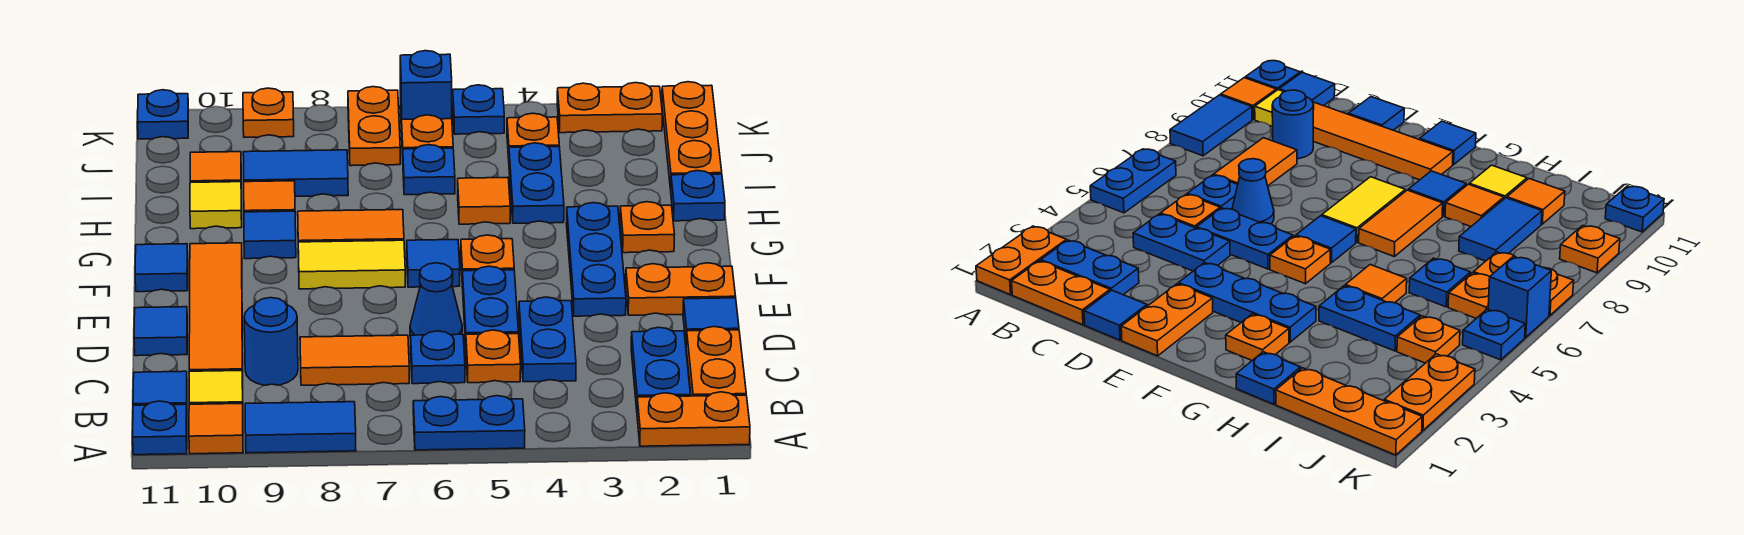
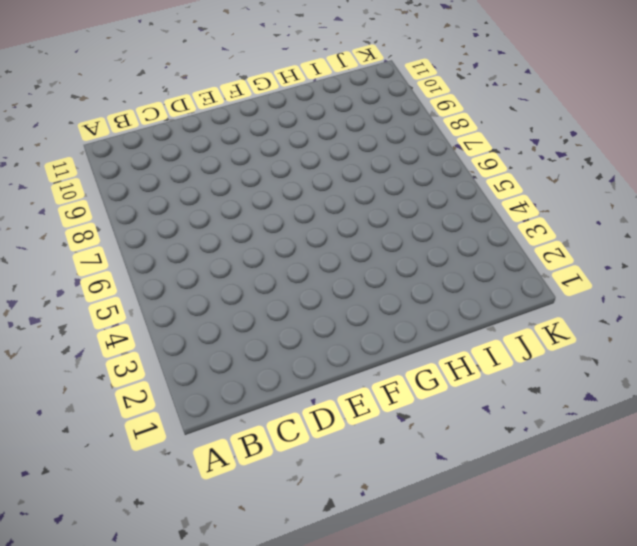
none -> orange 1x2 plate [637,392,750,446]
none -> blue 1x2 plate [413,396,525,450]
none -> blue 1x2 tile [245,402,356,453]
none -> orange 1x1 tile [189,404,243,454]

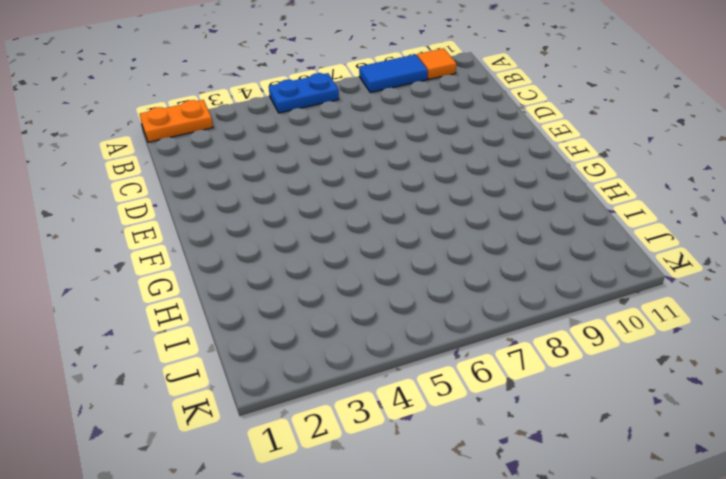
none -> blue 1x1 plate [133,401,187,455]
none -> orange 1x2 plate [686,327,746,396]
none -> blue 1x2 plate [631,327,690,409]
none -> yellow 1x1 tile [189,371,243,404]

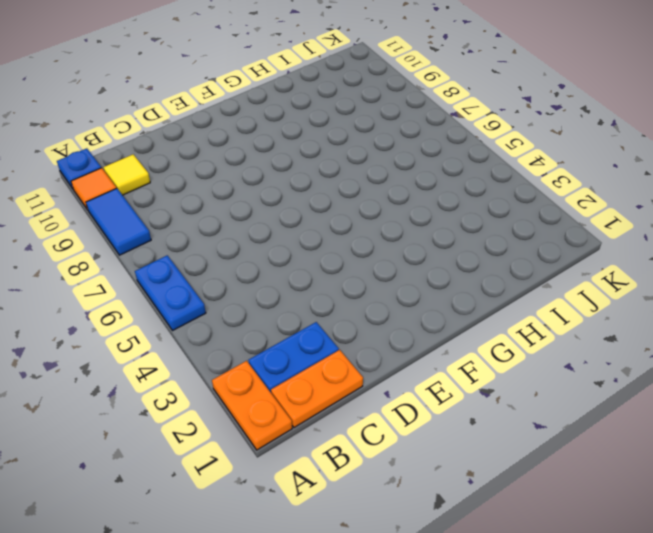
none -> blue 1x1 tile [133,371,187,405]
none -> blue 1x2 plate [519,297,576,382]
none -> orange 1x1 plate [466,330,521,383]
none -> blue 1x1 plate [411,331,465,384]

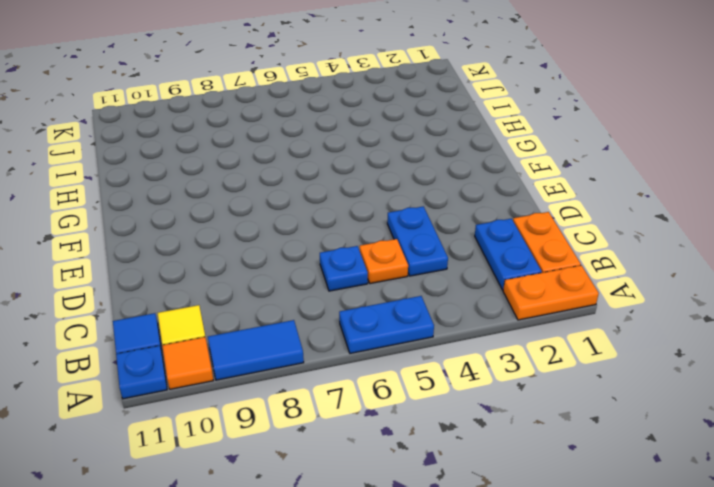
none -> orange 1x2 tile [300,335,409,385]
none -> blue 1x1 round brick [244,298,298,385]
none -> orange 1x4 tile [189,243,243,375]
none -> blue 1x1 tile [683,298,739,340]

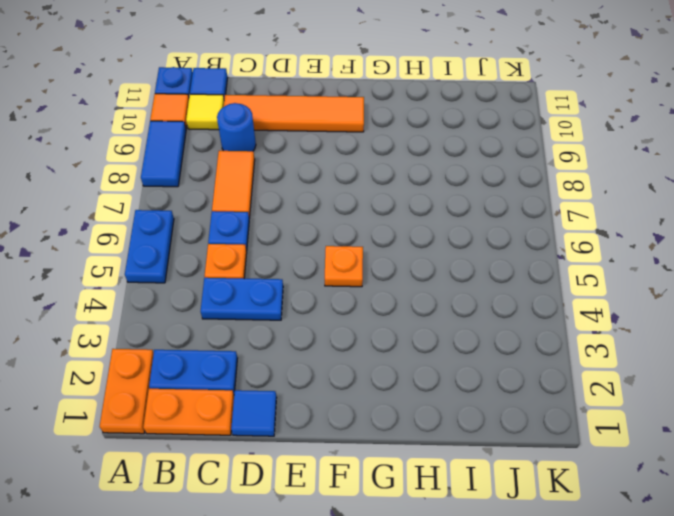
none -> blue 1x2 plate [462,266,518,344]
none -> blue 1x1 cone [410,263,462,337]
none -> blue 1x1 tile [134,307,187,356]
none -> orange 1x2 plate [626,263,736,315]

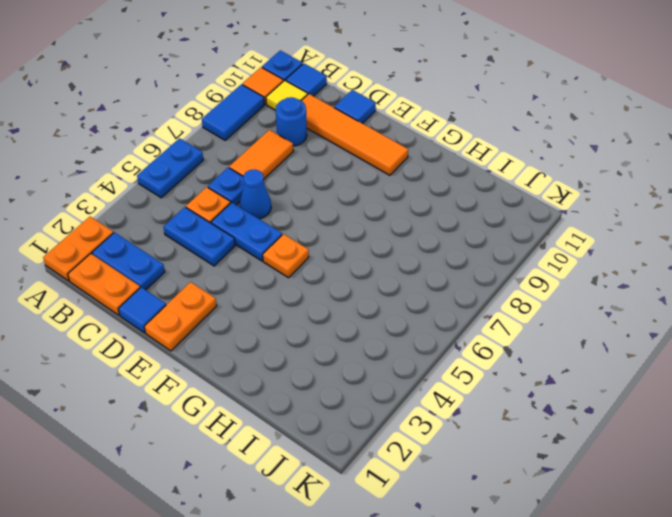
none -> blue 1x3 plate [566,203,626,316]
none -> blue 1x1 tile [407,240,460,287]
none -> yellow 1x2 tile [298,240,405,289]
none -> blue 1x1 tile [135,244,188,292]

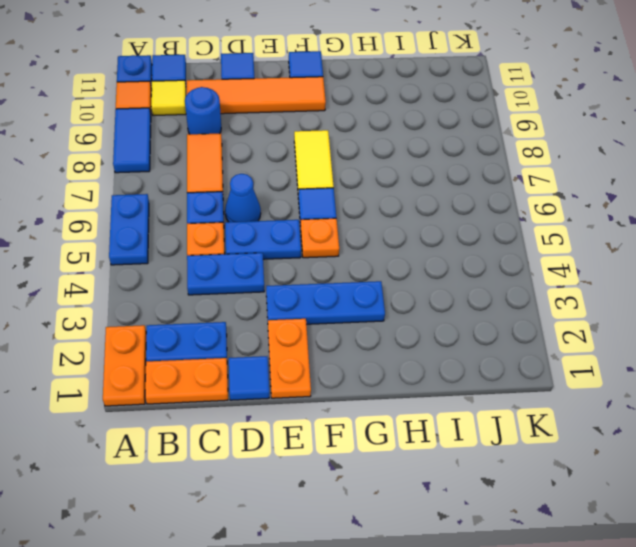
none -> orange 1x1 plate [620,202,674,253]
none -> orange 1x2 tile [298,210,404,242]
none -> blue 1x1 tile [244,211,296,259]
none -> blue 1x1 plate [671,171,725,221]

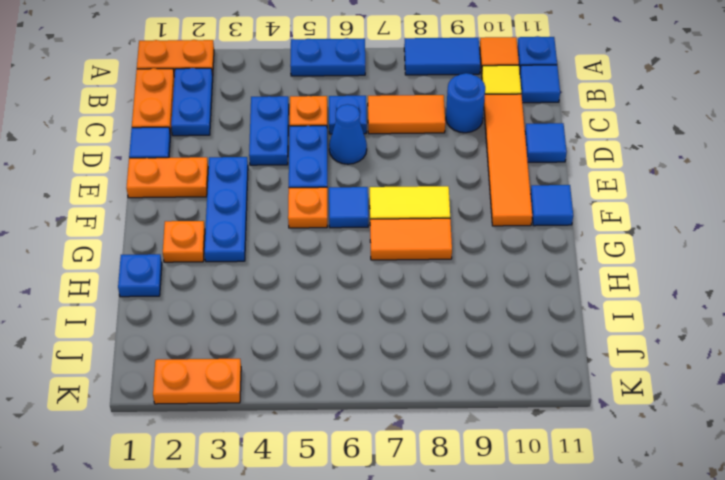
none -> blue 1x1 tile [244,211,296,259]
none -> blue 1x2 plate [509,143,564,223]
none -> orange 1x1 tile [458,177,510,224]
none -> orange 1x1 tile [244,181,295,212]

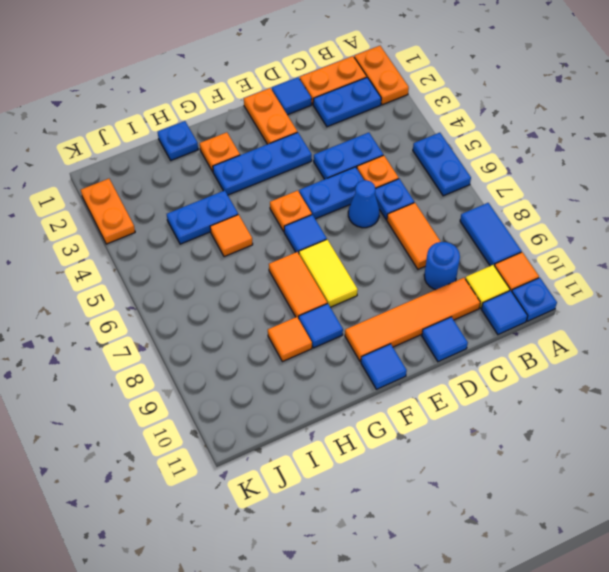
none -> yellow 1x1 tile [190,182,242,229]
none -> orange 1x3 plate [662,82,722,190]
none -> blue 1x1 plate [403,145,455,195]
none -> blue 1x2 tile [243,150,348,196]

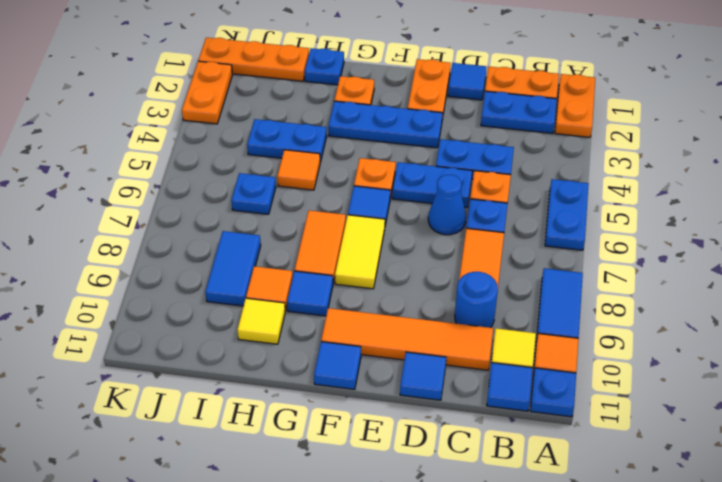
none -> orange 1x1 tile [190,152,241,182]
none -> orange 1x1 plate [507,113,559,158]
none -> orange 1x1 plate [402,115,453,156]
none -> orange 1x2 plate [348,87,400,166]

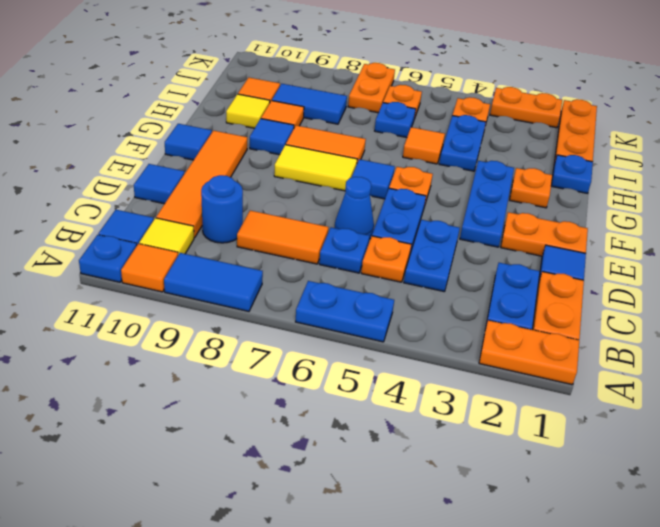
none -> blue 1x1 plate [453,85,504,134]
none -> blue 1x1 brick [400,51,452,132]
none -> orange 1x1 plate [243,88,294,137]
none -> blue 1x1 plate [138,90,188,139]

